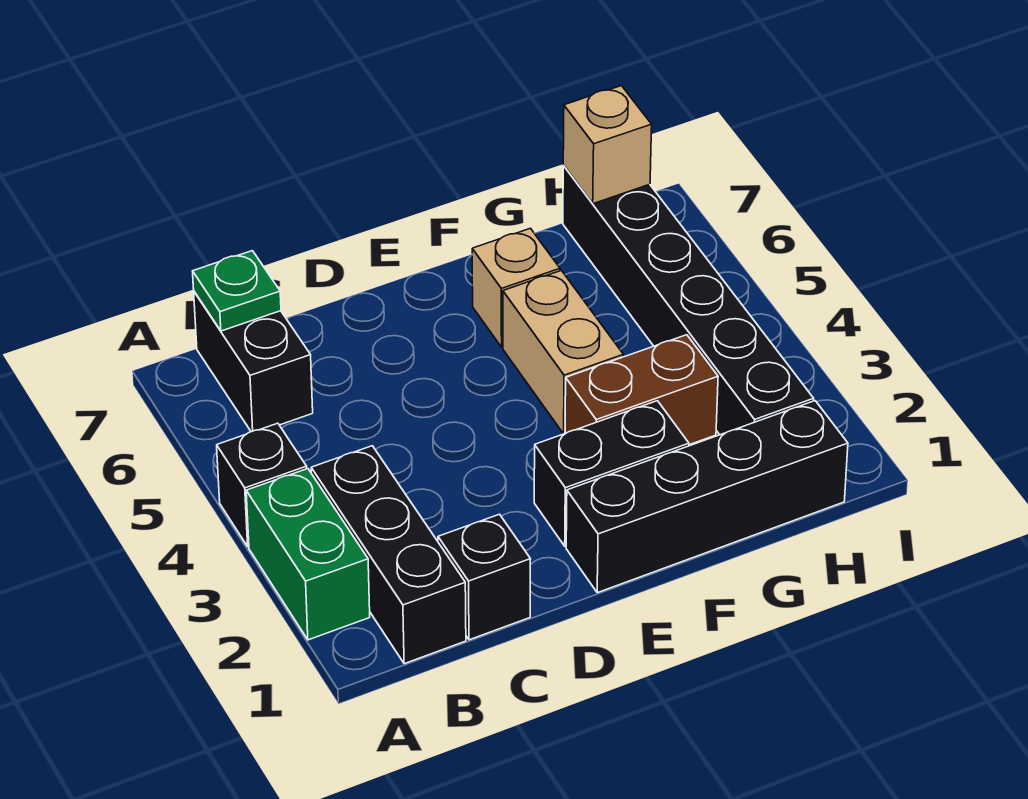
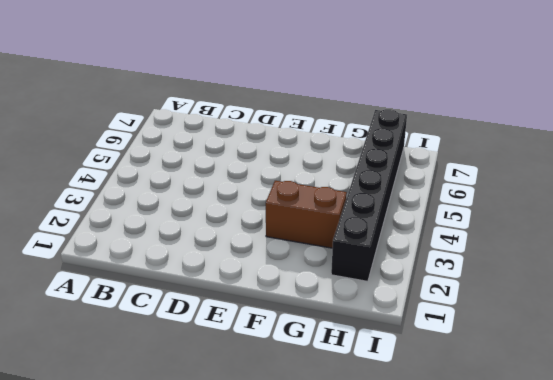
none -> green 1x2 brick [246,469,370,640]
none -> black 1x1 brick [217,423,307,547]
none -> black 1x3 brick [311,446,466,664]

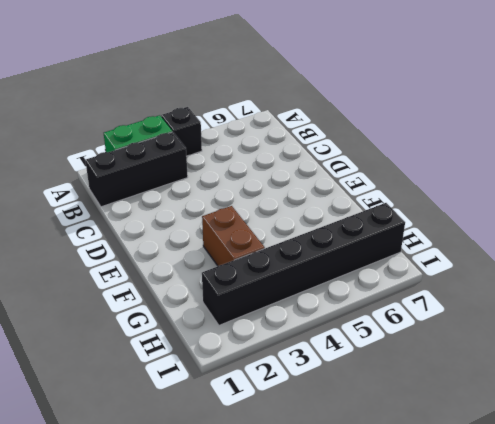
none -> black 1x2 brick [194,292,313,432]
none -> black 1x1 brick [438,514,530,640]
none -> black 1x4 brick [566,401,848,593]

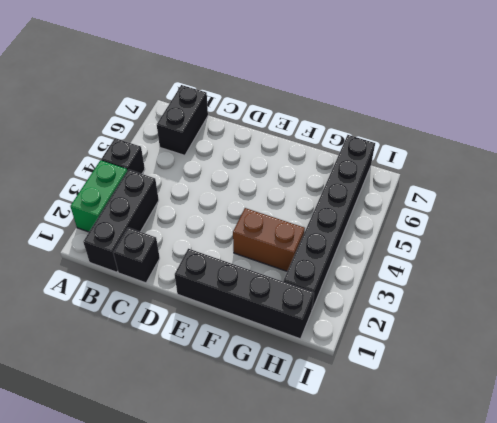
none -> black 1x2 brick [534,401,689,546]
none -> tan 1x2 brick [503,270,623,434]
none -> tan 1x1 brick [472,228,560,347]

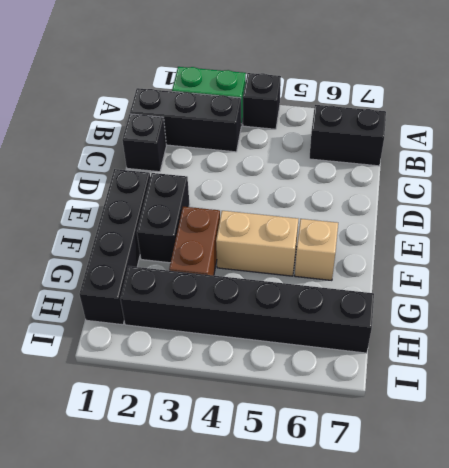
none -> green 1x1 plate [193,251,281,331]
none -> tan 1x1 brick [563,86,652,204]

